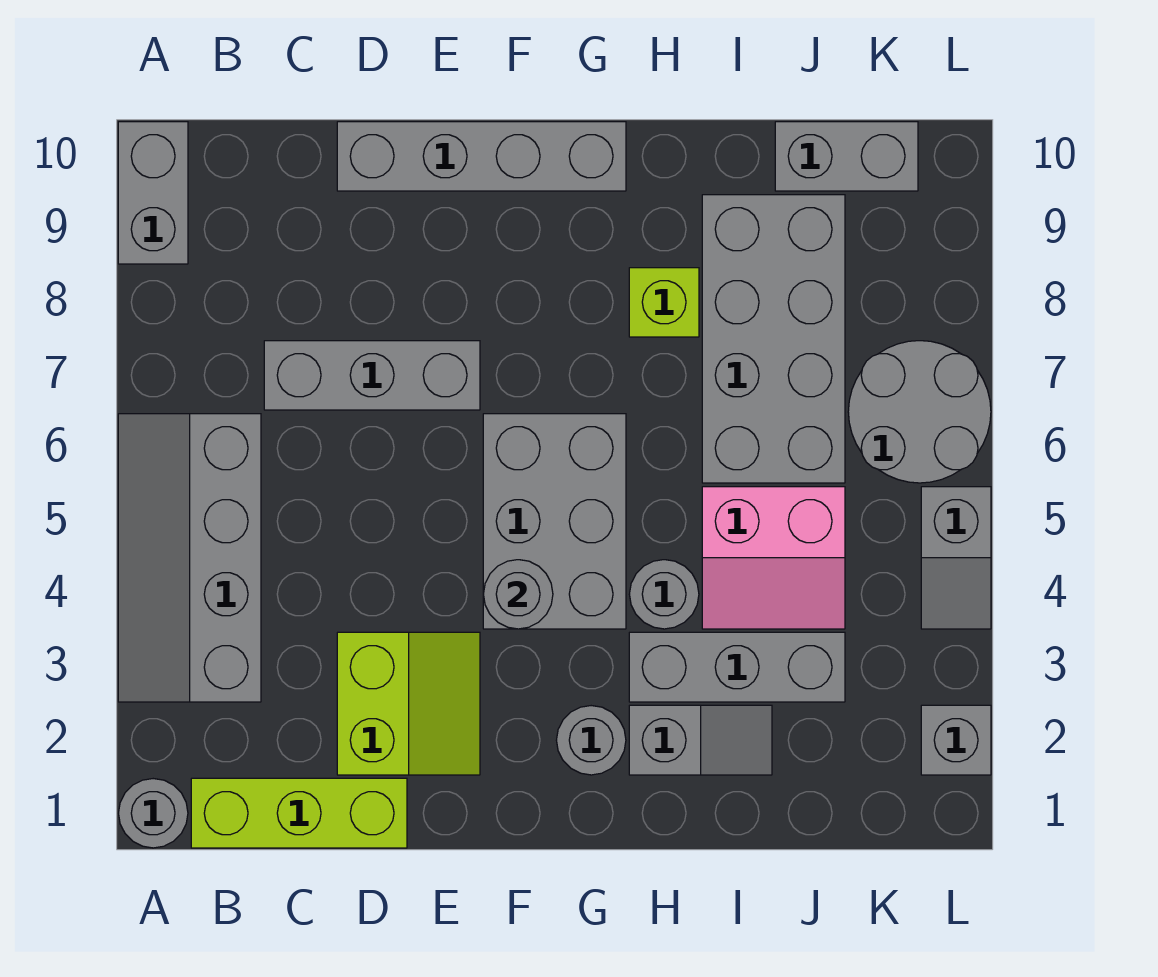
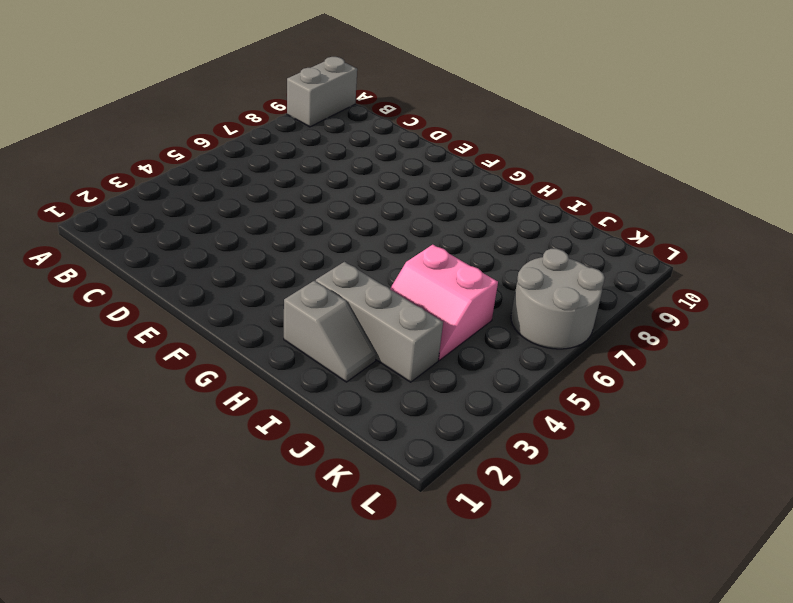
none -> grey 1x1 round brick [119,779,188,848]
none -> grey 2x4 slope [118,414,261,702]
none -> lime 1x3 brick [191,778,407,848]

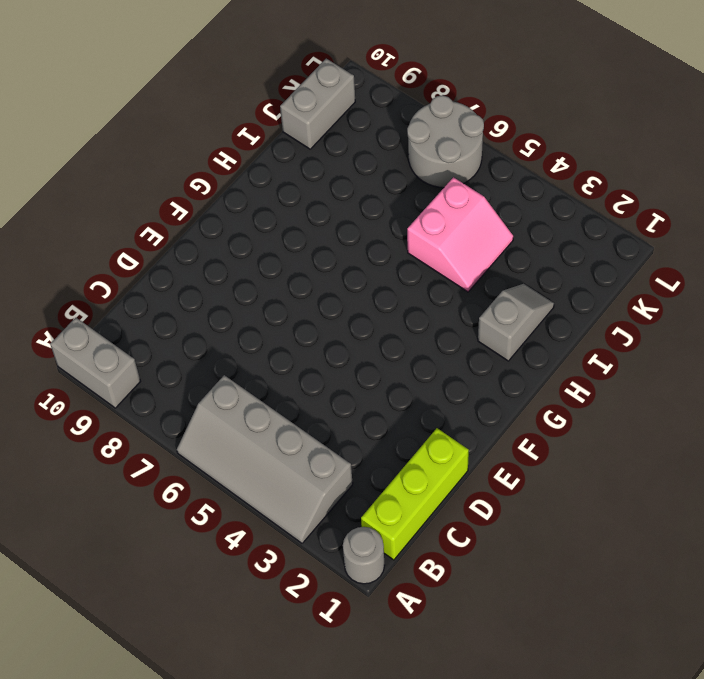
none -> grey 1x3 brick [264,341,480,410]
none -> lime 2x2 slope [337,632,480,775]
none -> grey 1x4 brick [337,122,626,191]

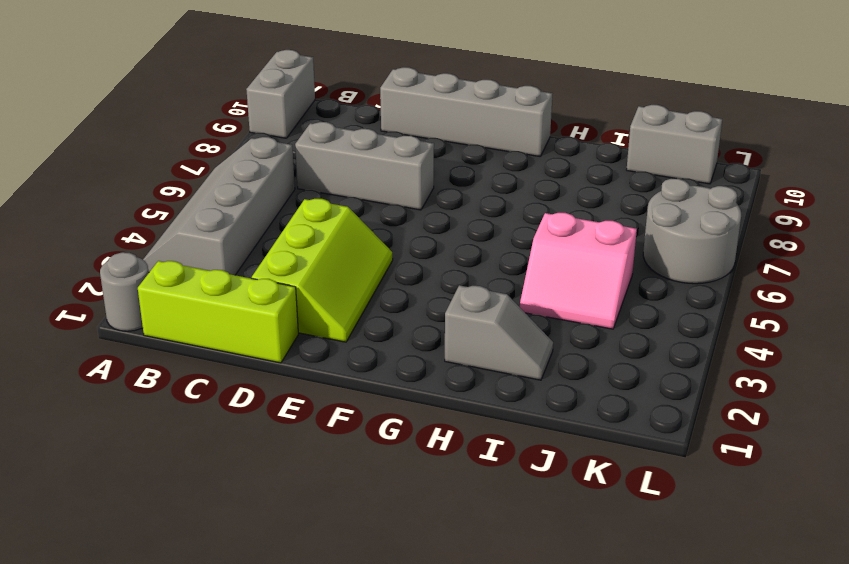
lime 2x3 slope [252,199,393,342] -> lime 2x2 slope [337,632,480,775]
none -> grey 2x3 brick [483,414,626,629]
none -> grey 1x1 round brick [556,706,626,775]
none -> grey 1x3 brick [629,632,845,702]

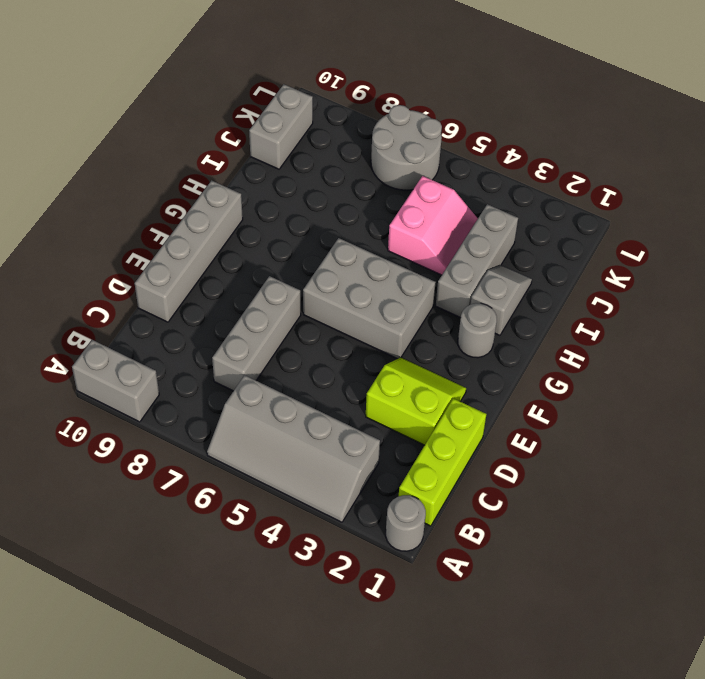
none -> grey 1x1 round brick [629,560,699,629]
none -> lime 1x1 brick [629,268,699,337]
none -> grey 2x4 brick [702,195,845,483]

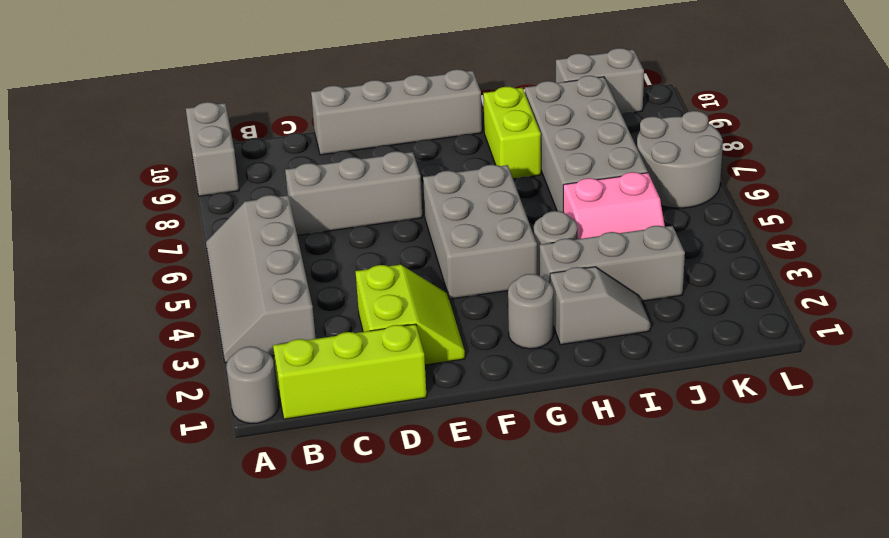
lime 1x2 brick [483,87,541,179] -> lime 1x1 brick [629,268,699,337]
none -> grey 1x1 brick [921,705,991,775]
none -> grey 1x2 slope [921,487,991,629]
none -> grey 1x1 round brick [483,560,553,629]

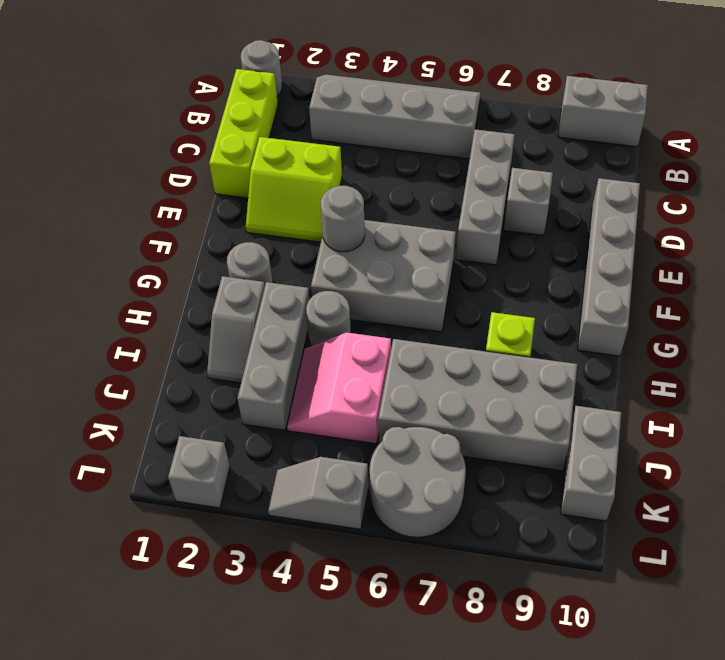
grey 1x1 brick [504,168,553,236] -> none

